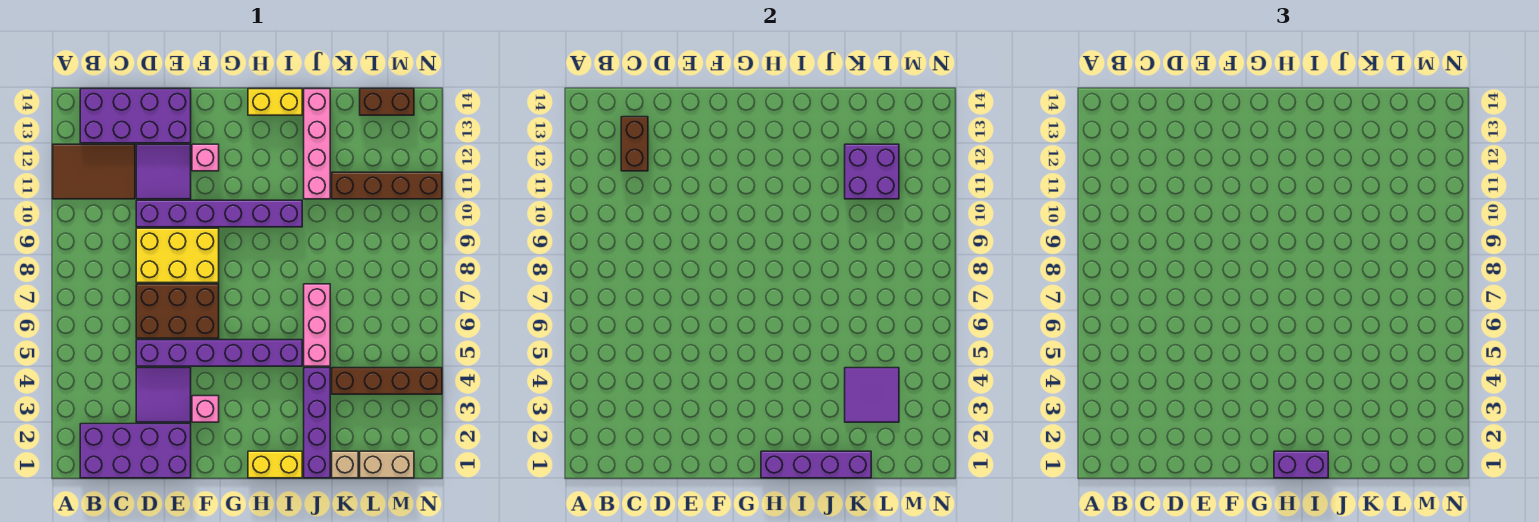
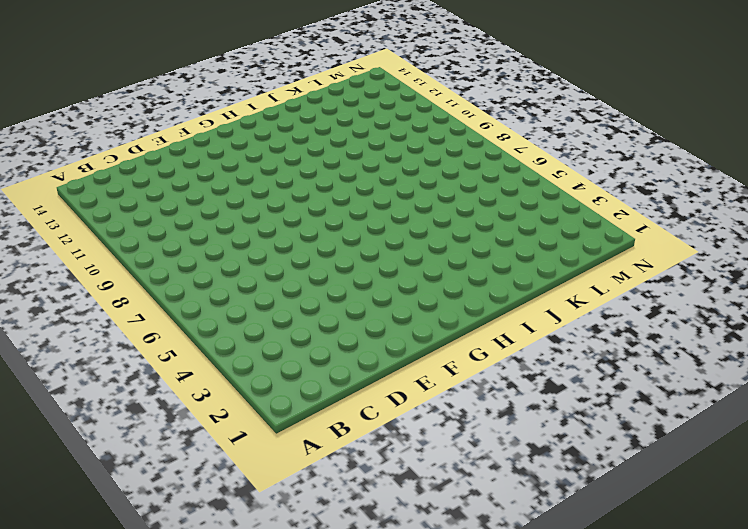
none -> brown 2x3 tile [53,144,135,199]
none -> purple 2x4 brick [80,424,191,478]
none -> purple 2x4 brick [80,89,191,143]

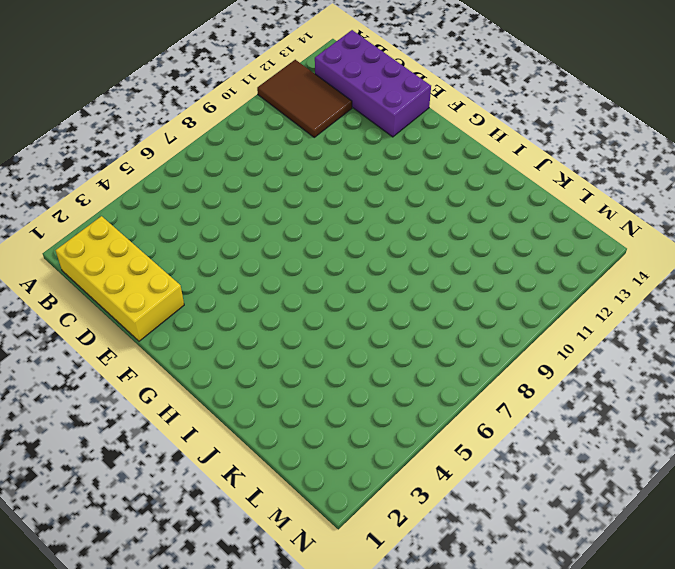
yellow 2x4 brick [56,216,184,341] -> purple 2x4 brick [80,424,191,478]
none -> purple 2x2 tile [136,368,191,422]
none -> purple 1x6 brick [136,340,302,366]
none -> brown 2x3 brick [136,284,219,338]

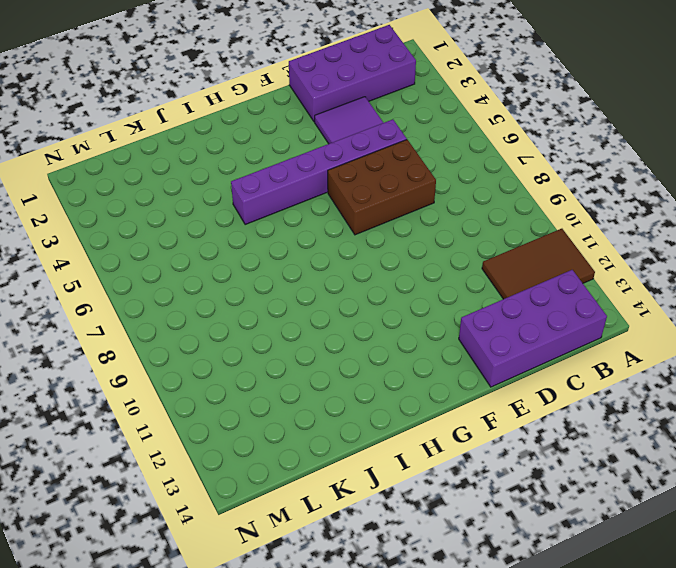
none -> yellow 2x3 brick [136,228,219,283]
none -> purple 1x6 brick [136,200,302,227]
none -> purple 2x2 tile [136,144,191,199]

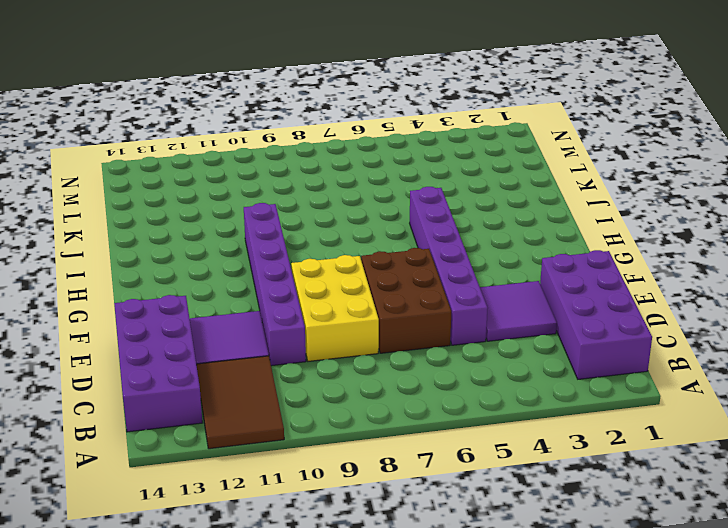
none -> pink 1x1 brick [192,396,219,422]
none -> pink 1x1 brick [192,144,219,171]
none -> yellow 1x2 brick [248,451,302,478]

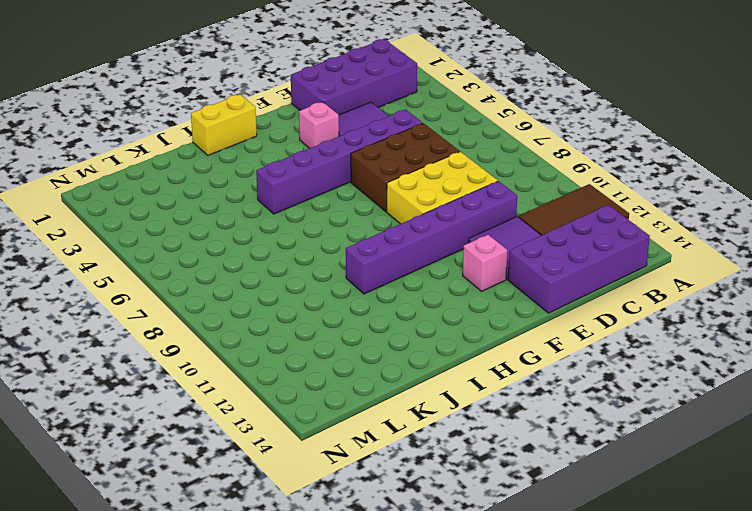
none -> yellow 1x2 brick [248,89,302,115]
none -> purple 1x4 brick [304,368,330,478]
none -> pink 1x3 brick [304,284,330,366]

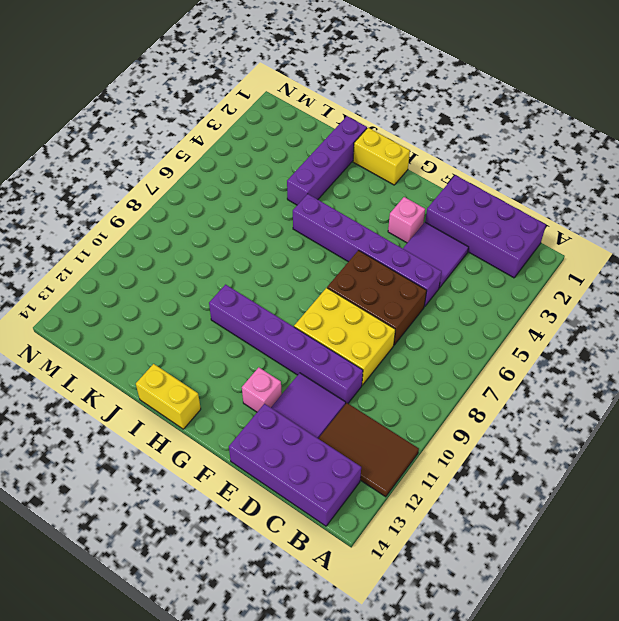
none -> pink 1x3 brick [304,284,330,366]
none -> pink 1x4 brick [304,89,330,199]
none -> tan 1x1 brick [332,451,358,478]

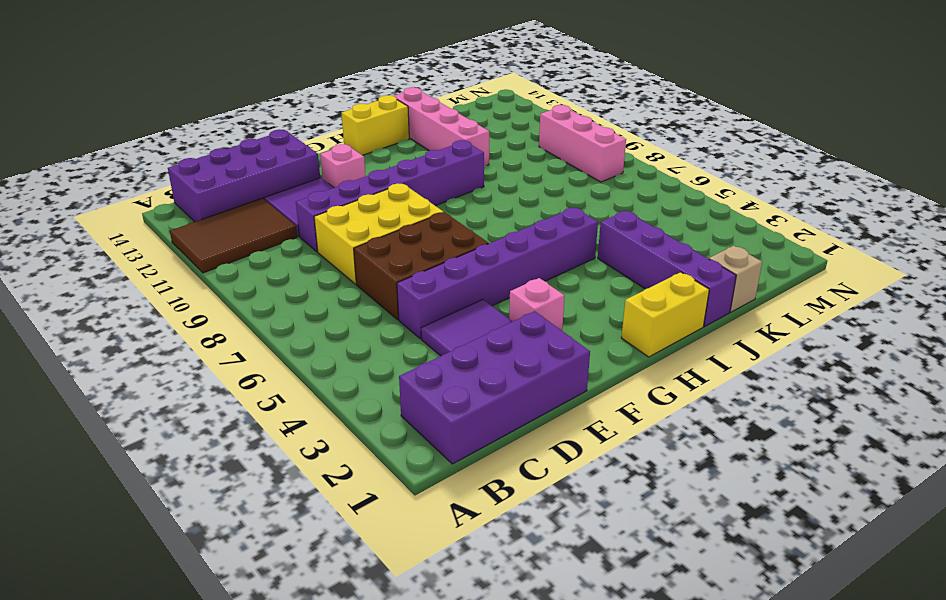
pink 1x3 brick [539,105,626,182] -> pink 1x3 brick moved to [304,284,330,366]
none -> brown 1x4 brick [332,368,442,394]
none -> brown 1x4 brick [332,172,442,199]
none -> tan 1x2 brick [360,451,414,478]

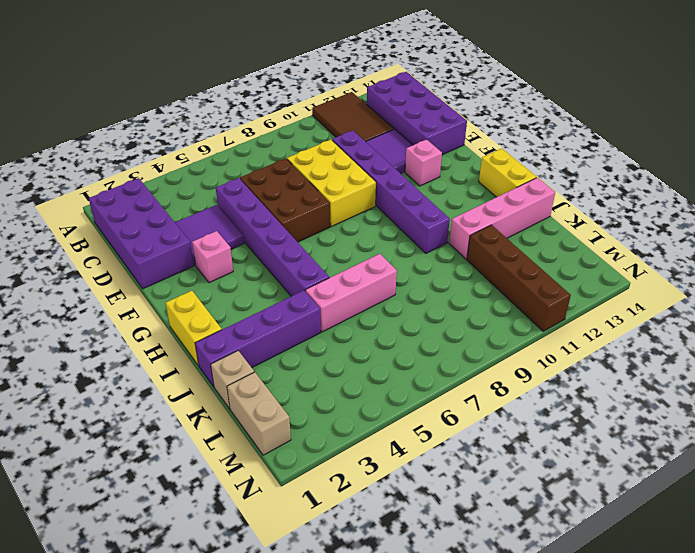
none -> brown 1x4 brick [332,368,442,394]
none -> brown 1x2 brick [360,89,414,115]
none -> brown 1x2 brick [621,117,648,171]

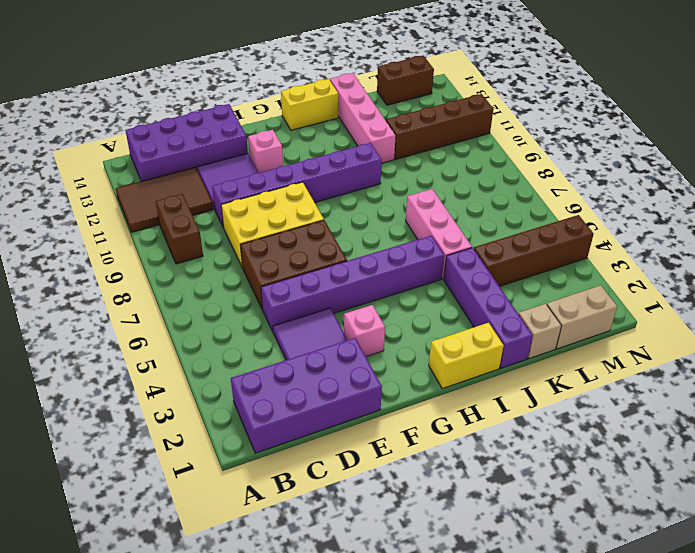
brown 1x2 brick [156,194,203,264] -> brown 1x2 brick moved to [621,117,648,171]
none -> purple 1x4 brick [761,451,871,478]
none -> purple 2x2 tile [845,368,899,422]
none -> purple 2x2 brick [845,144,899,199]

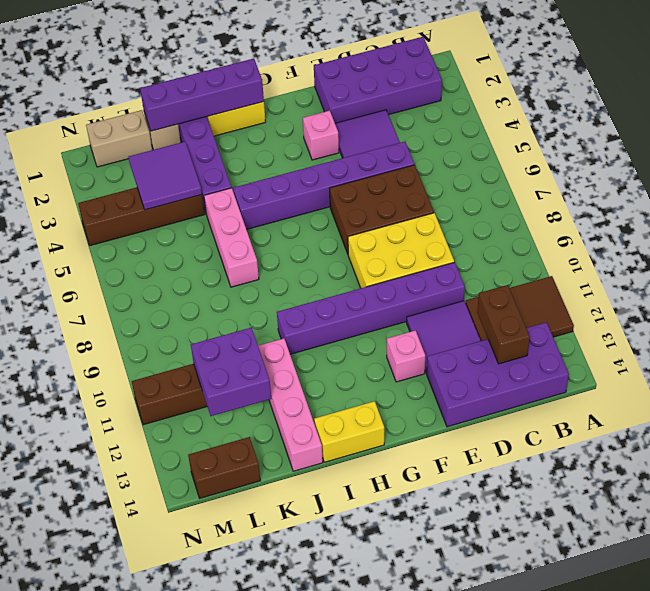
none -> purple 1x2 brick [1274,451,1328,478]

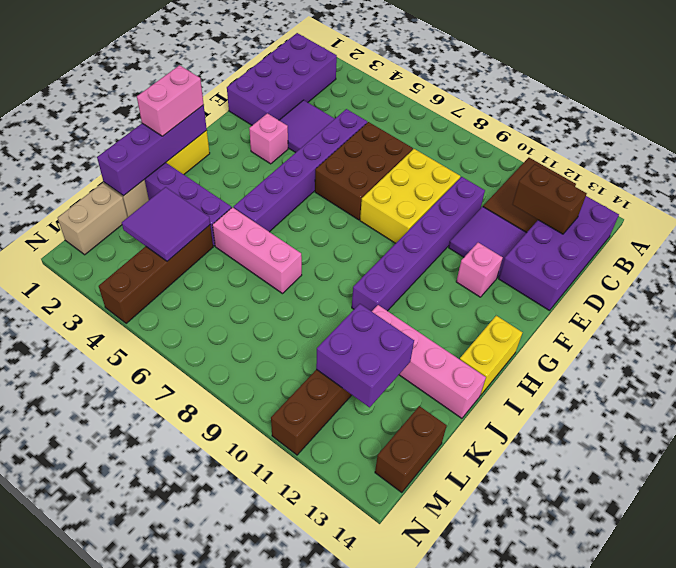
pink 1x2 brick [137,65,204,136] -> purple 1x2 brick [1274,451,1328,478]

